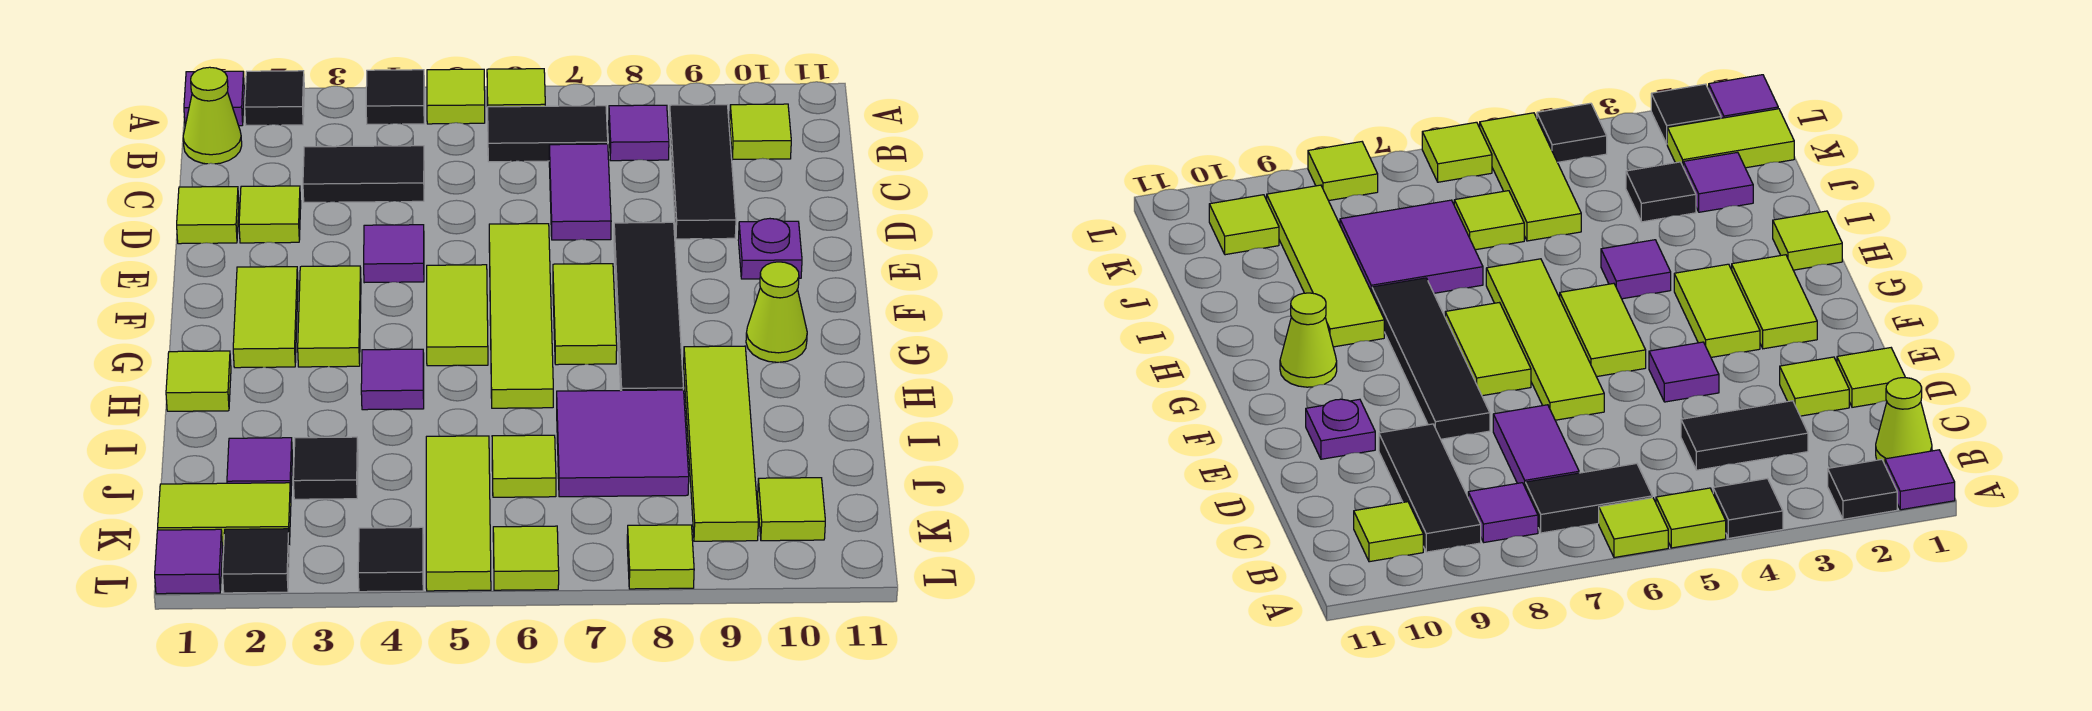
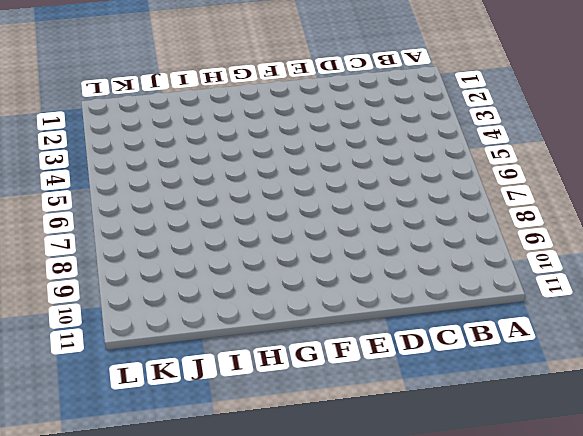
none -> purple 1x1 tile [184,71,244,126]
none -> black 1x1 tile [245,71,304,125]
none -> black 1x1 tile [366,70,424,124]
none -> lime 1x1 tile [427,69,485,124]

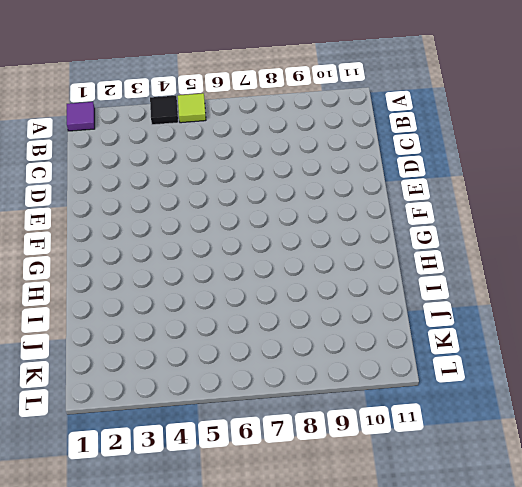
none -> black 1x1 tile [245,71,304,125]
none -> lime 1x1 tile [487,69,545,107]
none -> lime 1x1 cone [183,67,242,164]
none -> black 1x2 tile [488,106,608,162]

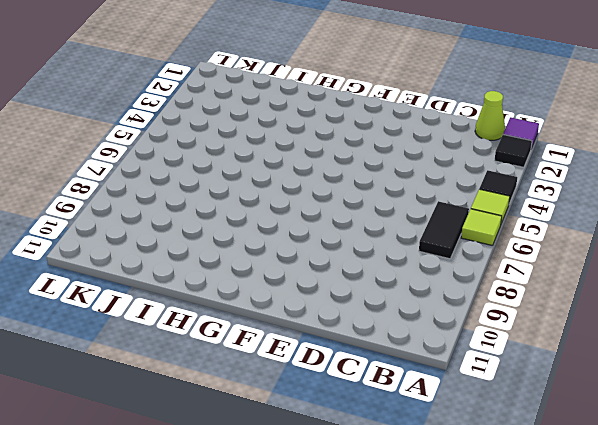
none -> purple 1x1 tile [609,105,669,161]
none -> black 1x3 tile [669,105,736,239]
none -> lime 1x1 tile [730,104,791,159]
none -> black 1x2 tile [303,146,424,202]

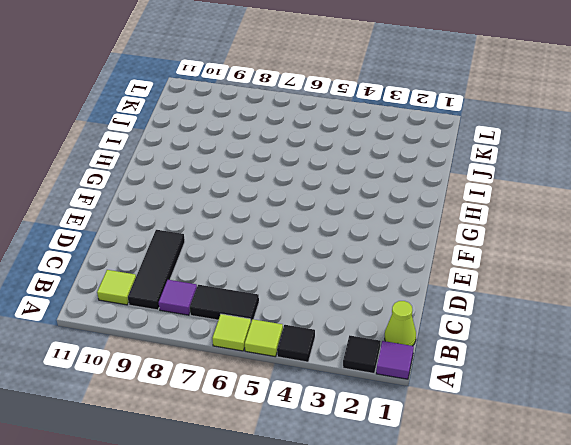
none -> black 1x2 tile [303,146,424,202]
none -> purple 1x2 tile [549,144,611,240]
none -> lime 1x1 tile [177,187,239,244]
none -> lime 1x1 tile [239,186,301,243]

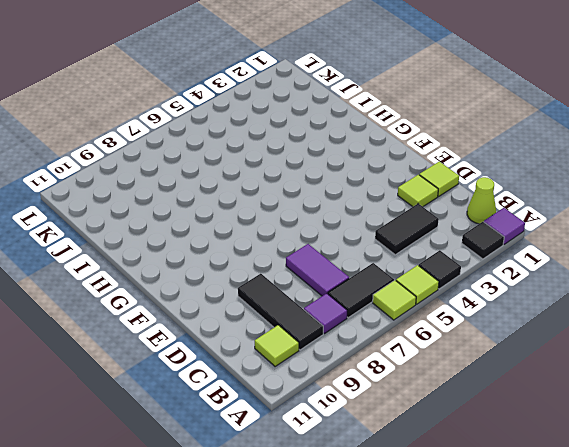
none -> purple 1x1 tile [364,225,424,283]
none -> lime 1x4 tile [489,224,553,408]
none -> black 1x4 tile [614,222,683,391]
none -> purple 1x1 plate [738,219,802,279]

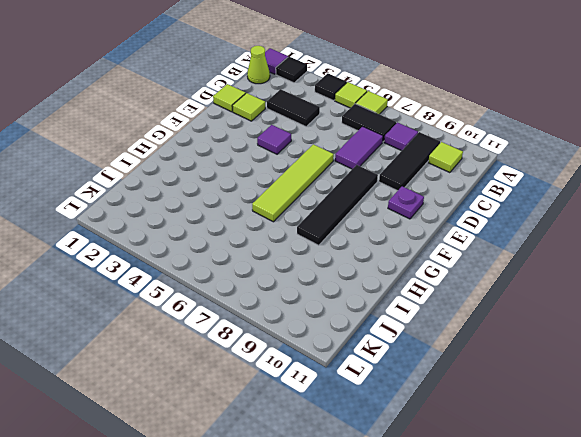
none -> lime 1x2 tile [233,267,298,368]
none -> lime 1x2 tile [298,266,361,367]
none -> lime 1x2 tile [427,265,488,366]
none -> lime 1x2 tile [553,264,617,365]

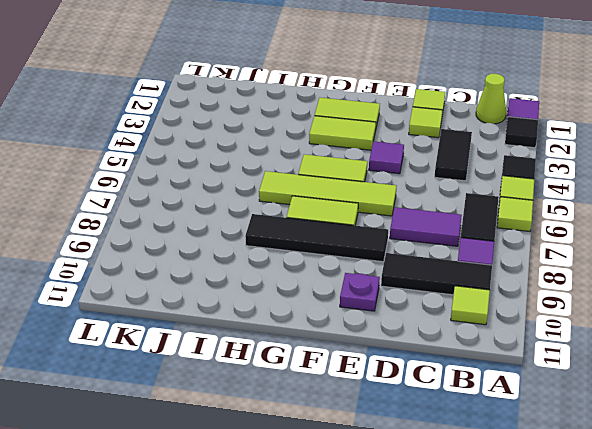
none -> lime 1x1 cone [746,262,807,362]
none -> lime 1x1 tile [166,351,231,411]
none -> purple 1x1 tile [361,349,424,410]
none -> lime 1x4 tile [684,346,758,541]

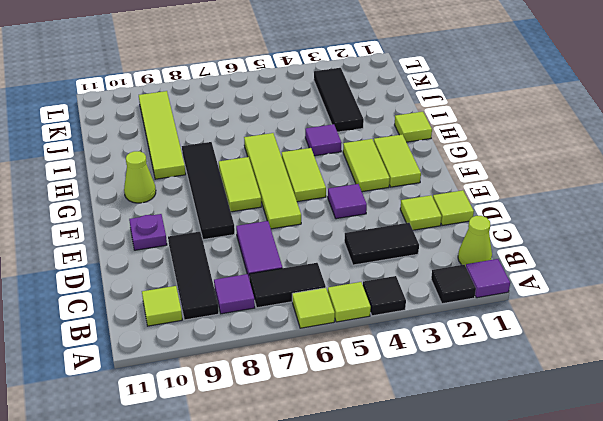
black 1x3 tile [314,68,364,132] -> black 1x1 tile [293,437,358,499]
none -> purple 2x2 tile [557,390,689,497]
none -> purple 1x1 tile [227,438,292,490]
none -> lime 1x3 tile [426,436,491,591]
none -> lime 1x1 tile [492,435,556,497]

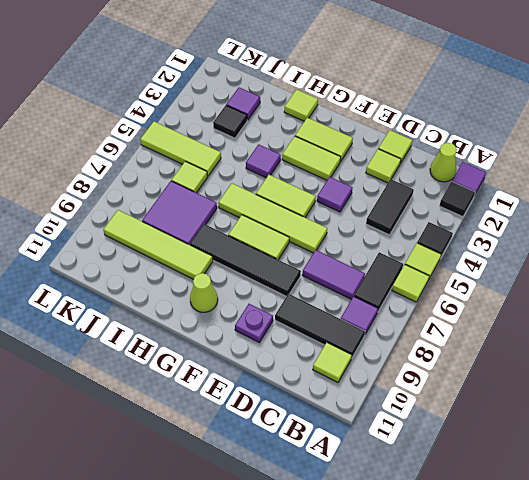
none -> lime 1x2 tile [158,483,291,546]
none -> lime 1x1 tile [758,478,825,541]
none -> purple 1x1 tile [155,529,222,594]
none -> black 1x1 tile [223,529,289,593]

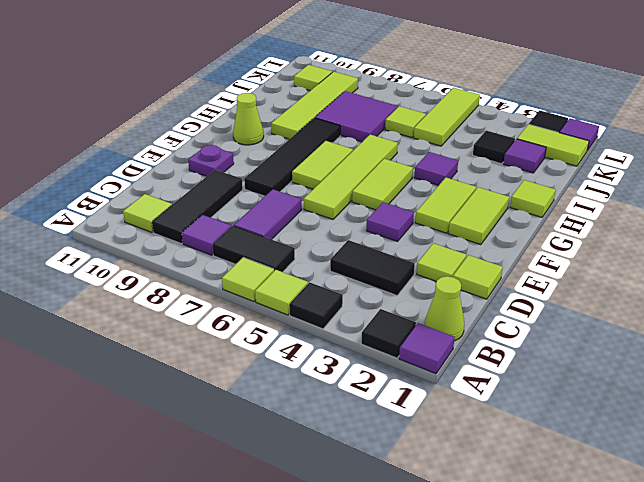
none -> black 1x1 tile [358,527,423,592]
none -> lime 1x1 tile [493,526,559,590]
none -> lime 1x1 tile [627,525,694,589]

